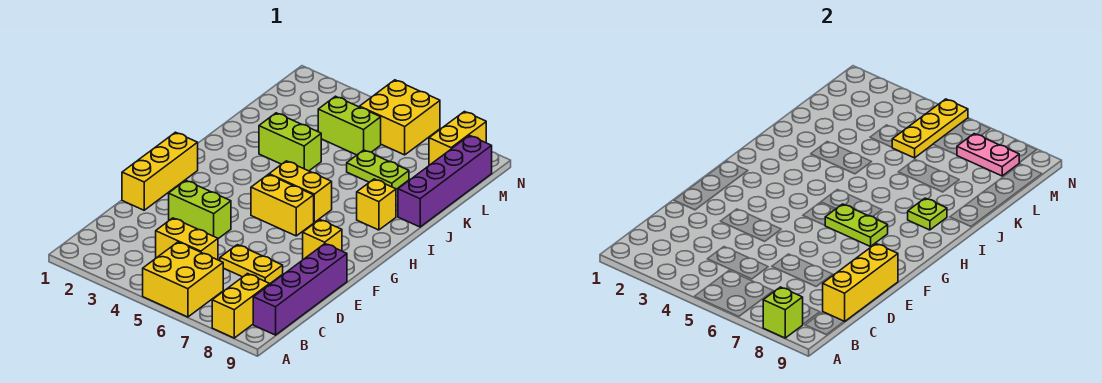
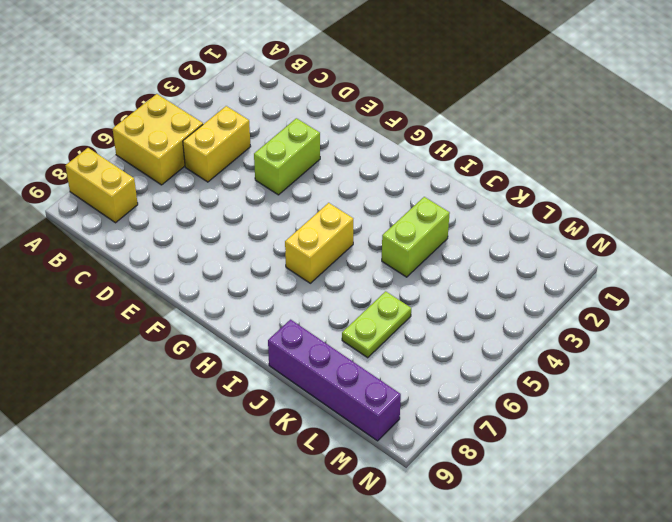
none -> purple 1x4 brick [253,244,347,335]
none -> yellow 1x2 plate [220,245,283,284]
none -> yellow 1x3 brick [122,132,198,210]

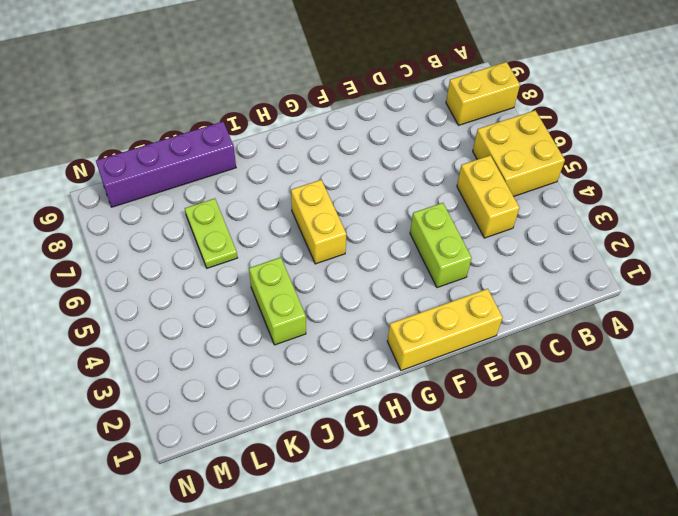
none -> purple 1x4 brick [253,244,347,335]
none -> yellow 1x2 plate [220,245,283,284]
none -> yellow 1x1 brick [303,220,342,260]

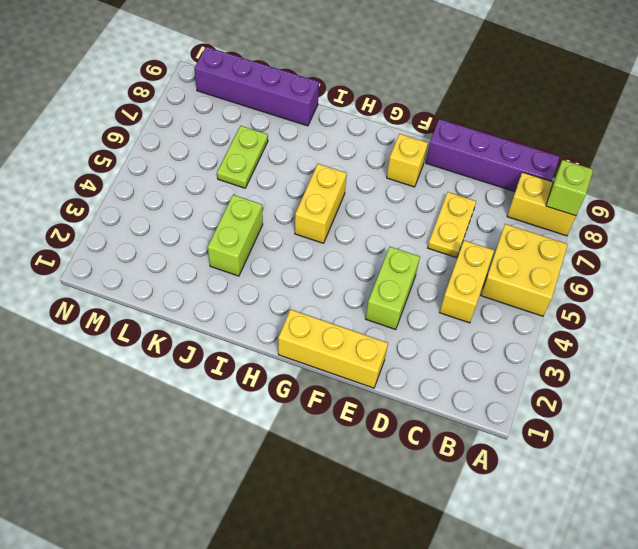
none -> yellow 1x2 brick [251,174,314,236]
none -> yellow 1x1 brick [357,179,396,230]
none -> lime 1x2 brick [318,96,381,155]

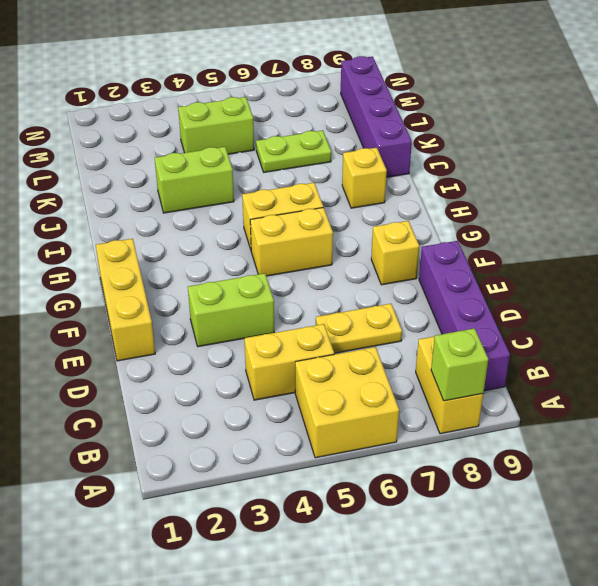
none -> yellow 2x2 brick [360,80,440,155]
none -> yellow 1x2 brick [429,112,486,165]
none -> yellow 1x3 brick [823,244,898,322]

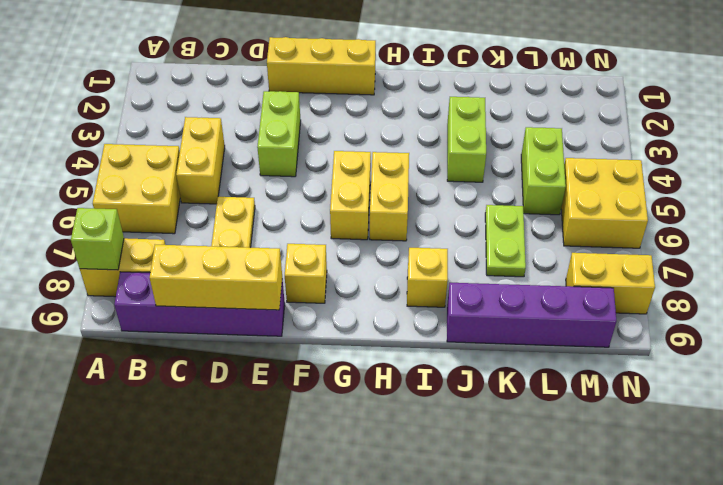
none -> lime 1x2 plate [825,204,888,247]
none -> lime 1x1 plate [908,198,947,230]
none -> yellow 1x3 plate [892,99,968,158]

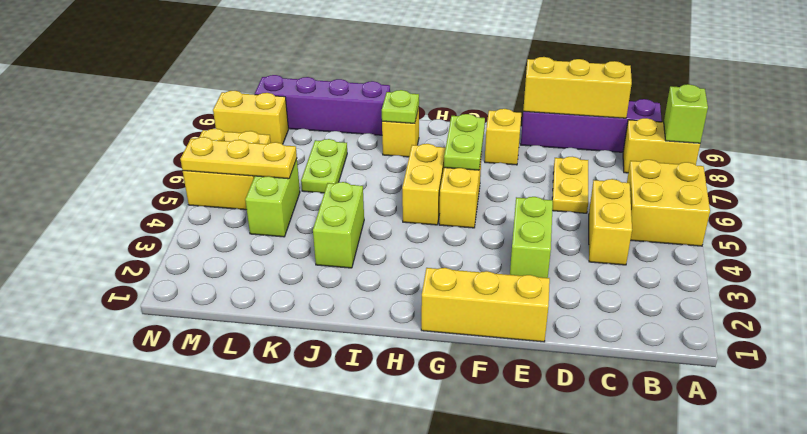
none -> pink 1x2 plate [957,134,1019,176]

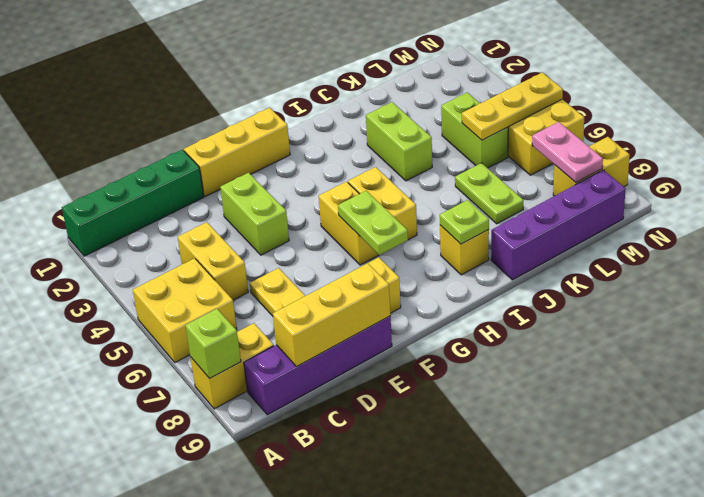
green 1x4 brick [62,150,204,256] -> none

